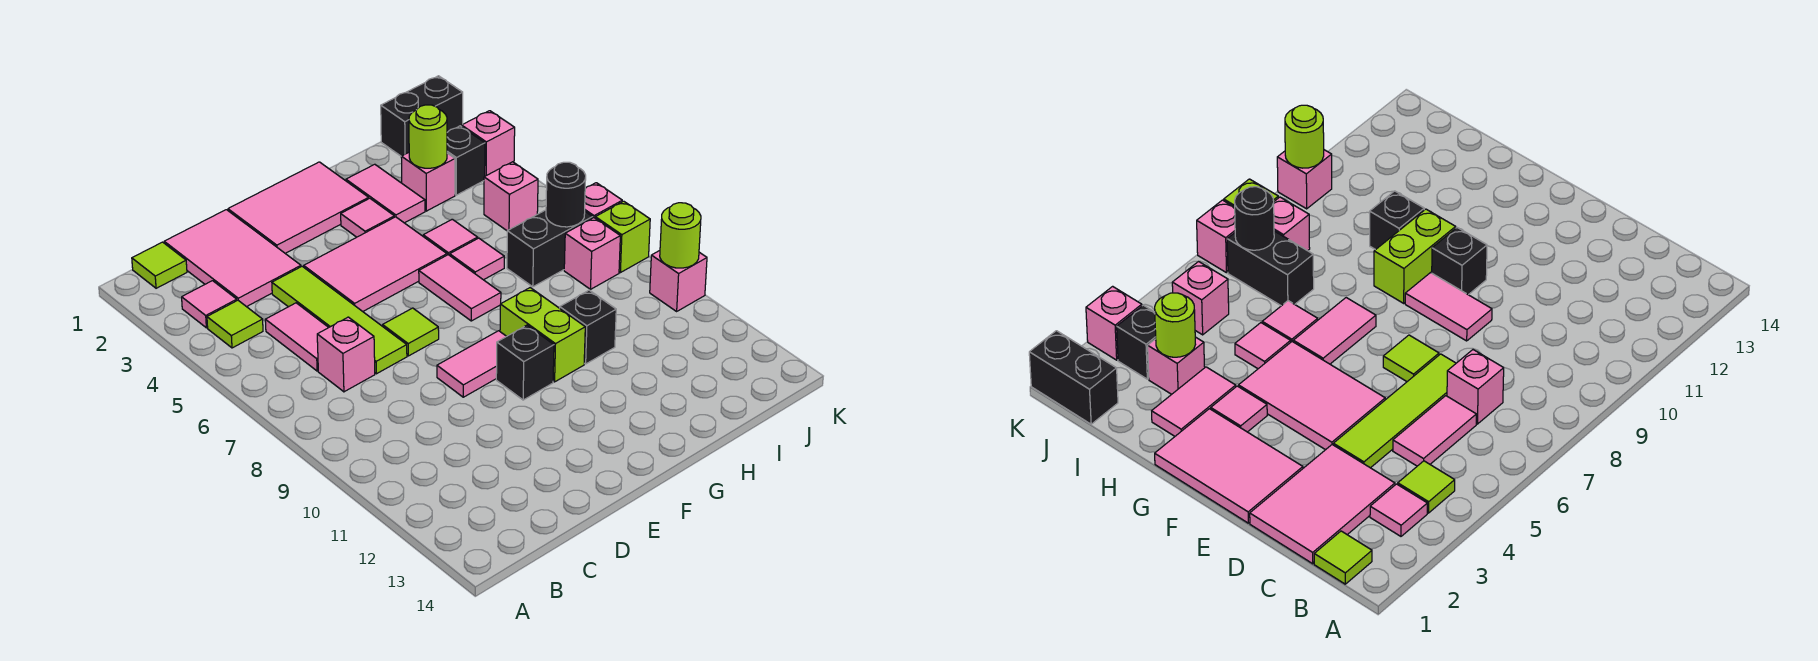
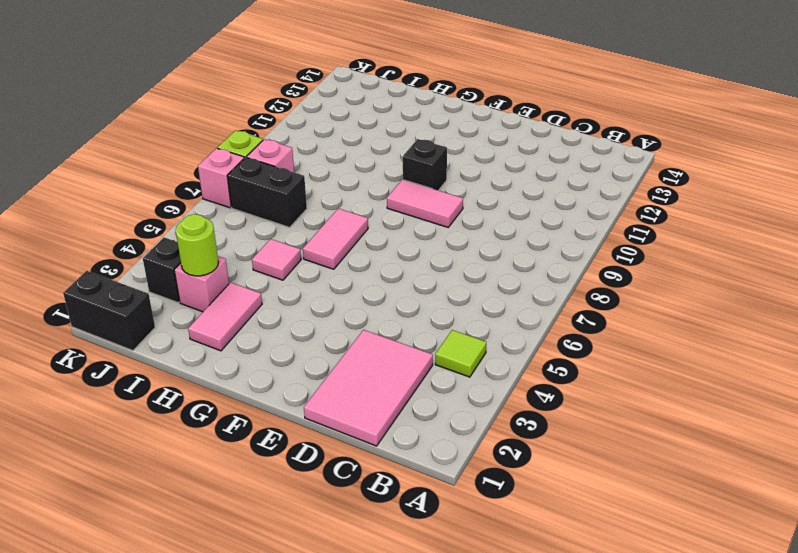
none -> lime 1x1 tile [132,242,187,288]
none -> pink 1x1 tile [182,281,237,328]
none -> pink 1x2 tile [265,303,329,371]
none -> pink 1x1 brick [317,317,375,392]

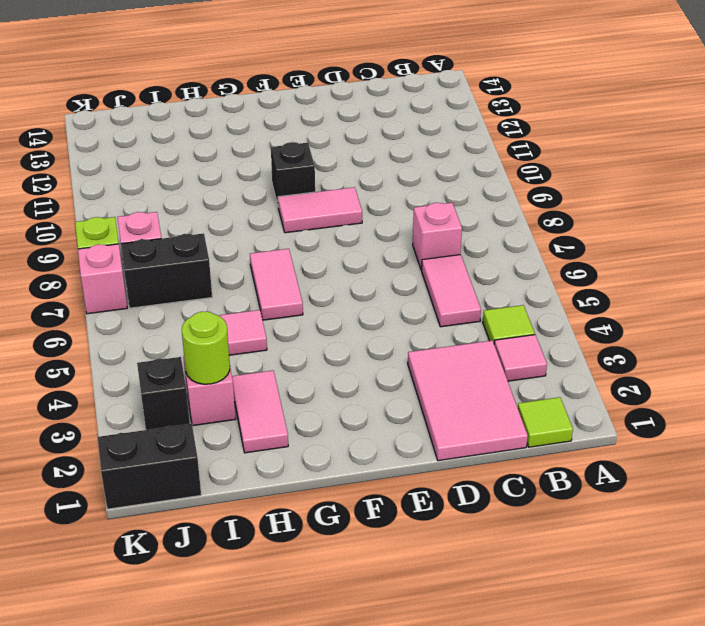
none -> lime 1x4 tile [272,266,407,374]
none -> pink 2x3 tile [228,162,369,253]
none -> pink 2x3 tile [304,217,447,311]
none -> lime 1x1 tile [383,308,439,356]

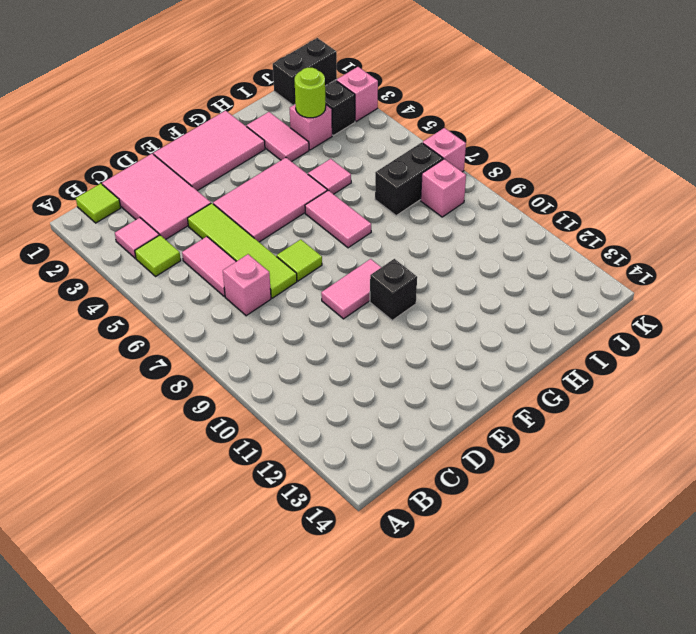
none -> pink 1x1 tile [341,198,394,237]
none -> lime 1x2 brick [500,288,585,382]
none -> pink 1x1 tile [450,238,504,280]
none -> black 1x1 brick [560,290,616,364]

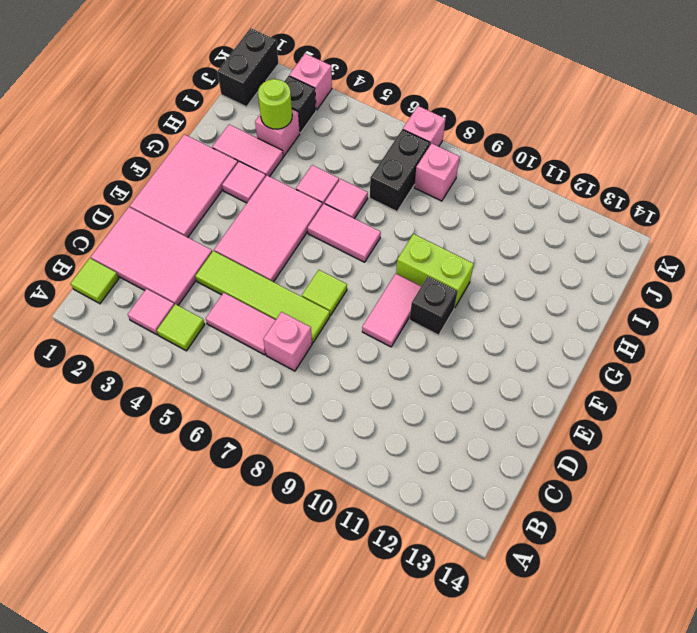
none -> black 1x1 brick [560,290,616,364]
none -> pink 1x1 brick [484,162,538,231]
none -> lime 1x1 brick [595,201,650,273]
none -> pink 1x1 brick [650,251,707,311]

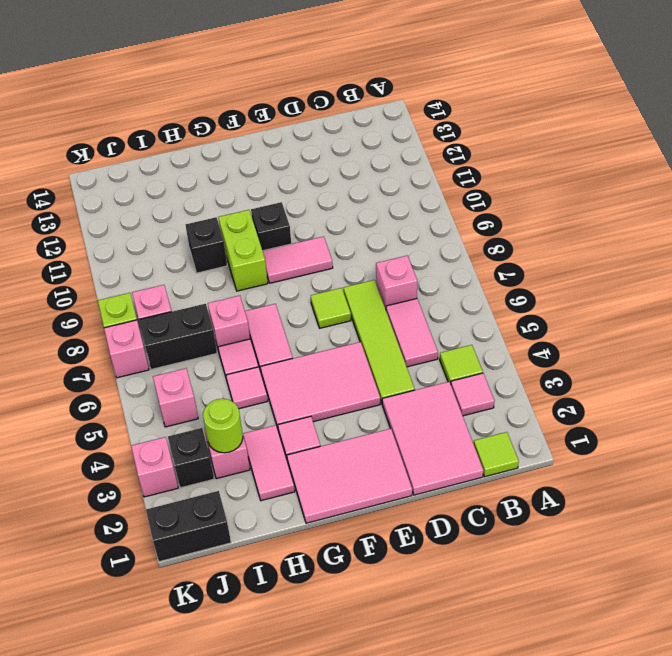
pink 1x1 brick [208,296,250,348] -> pink 1x1 brick moved to [650,251,707,311]
none -> black 1x1 round brick [546,162,586,227]
none -> lime 1x1 round brick [660,203,701,268]

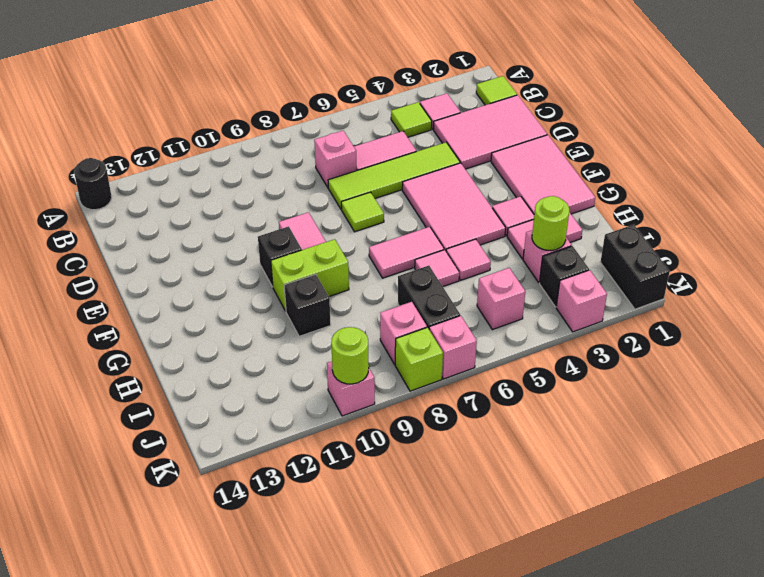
black 1x1 round brick [74,158,112,210] -> black 1x1 round brick moved to [546,162,586,227]

